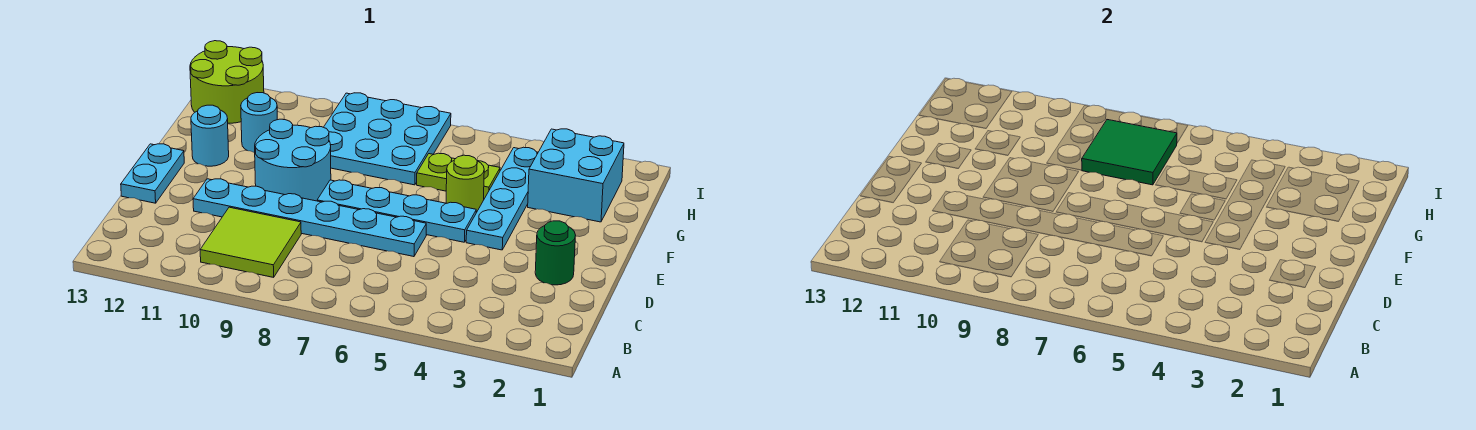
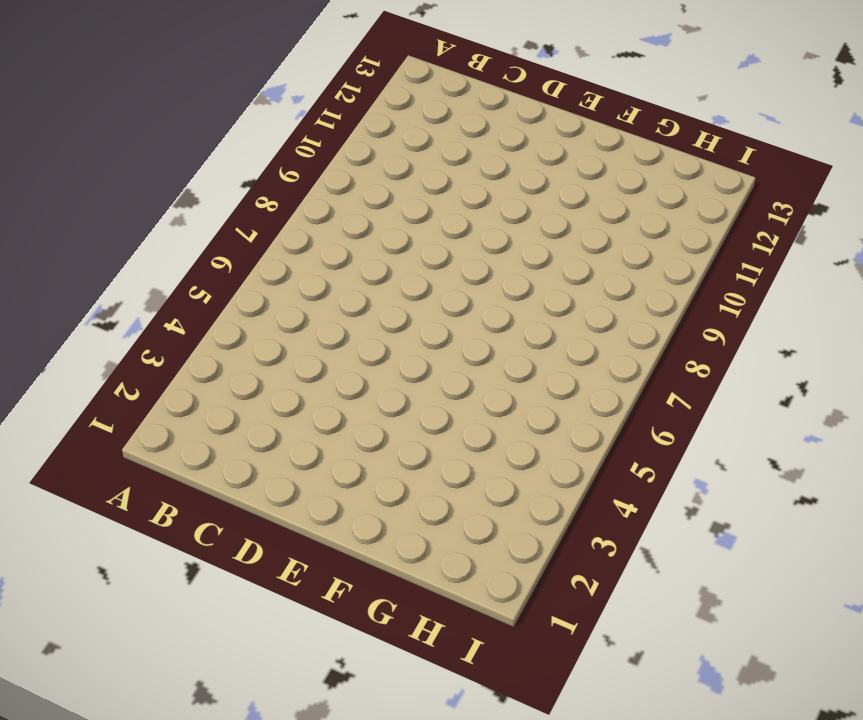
none -> lime 2x2 tile [200,207,301,277]
none -> green 1x1 round brick [535,221,575,285]
none -> cyan 1x6 plate [193,179,426,257]

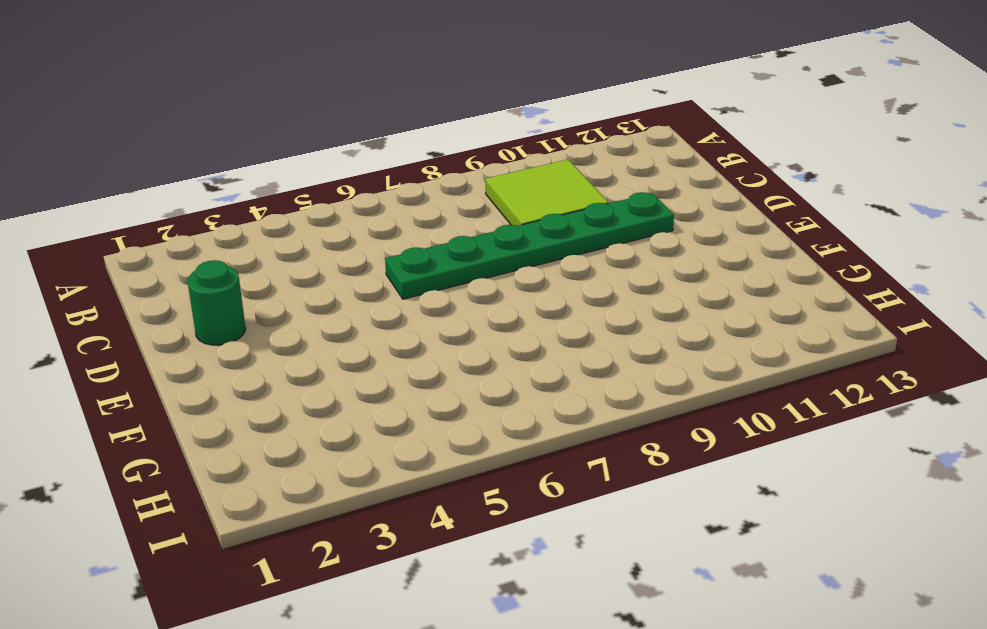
green 1x6 plate [385,192,674,299] -> cyan 1x6 plate [193,179,426,257]
none -> cyan 1x2 plate [121,144,184,203]
none -> cyan 1x4 plate [466,147,538,250]
none -> cyan 1x4 plate [317,180,476,242]

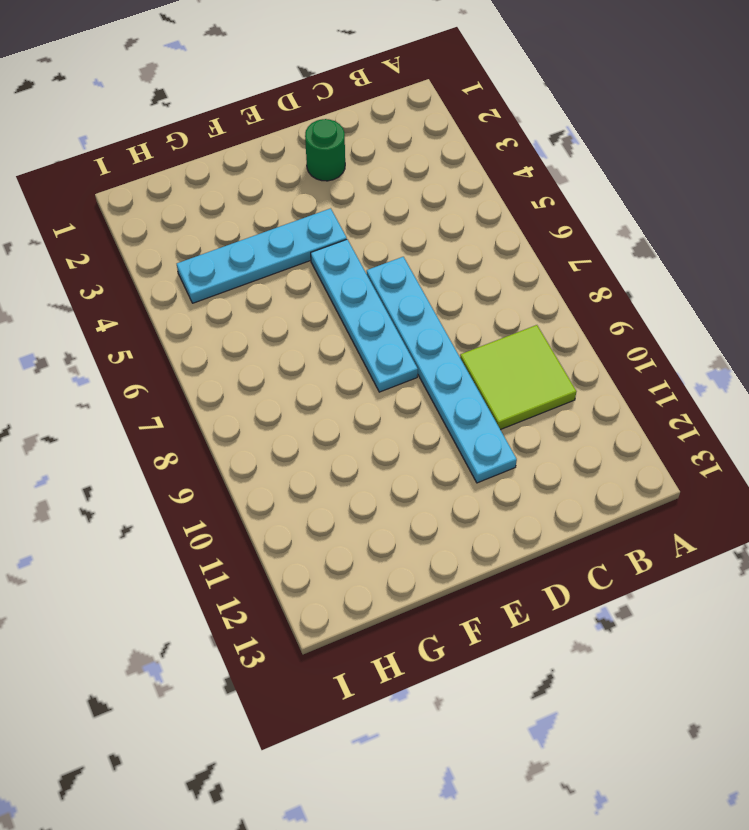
none -> cyan 1x2 plate [121,144,184,203]
none -> cyan 2x2 round brick [255,119,331,201]
none -> lime 1x1 round brick [446,155,484,213]

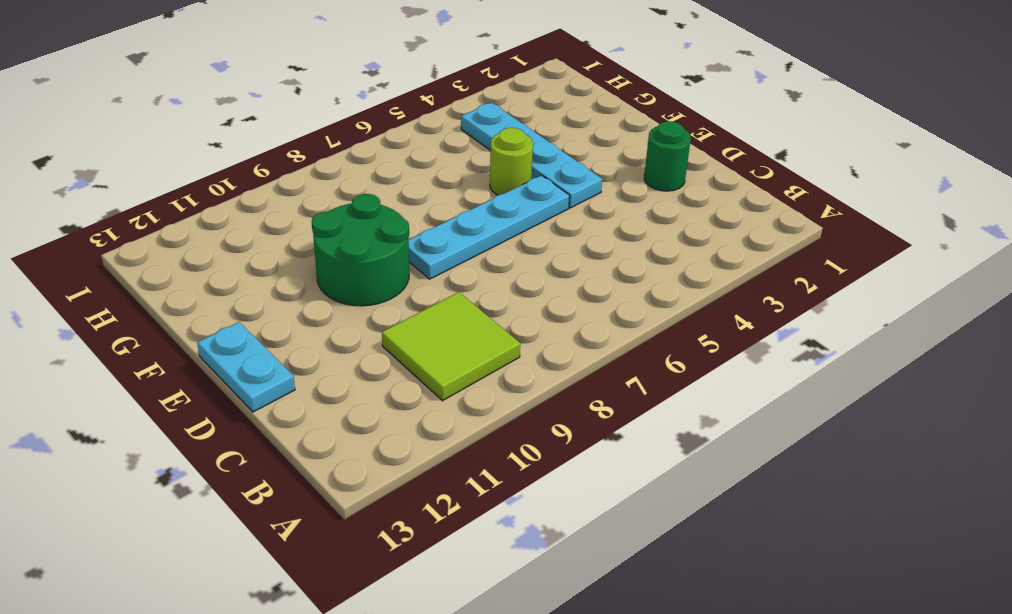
green 2x2 round brick [312,194,409,306] -> cyan 2x2 round brick [255,119,331,201]
none -> cyan 1x6 plate [193,179,426,257]
none -> cyan 1x1 round brick [191,105,229,166]
none -> cyan 2x2 brick [528,129,624,222]

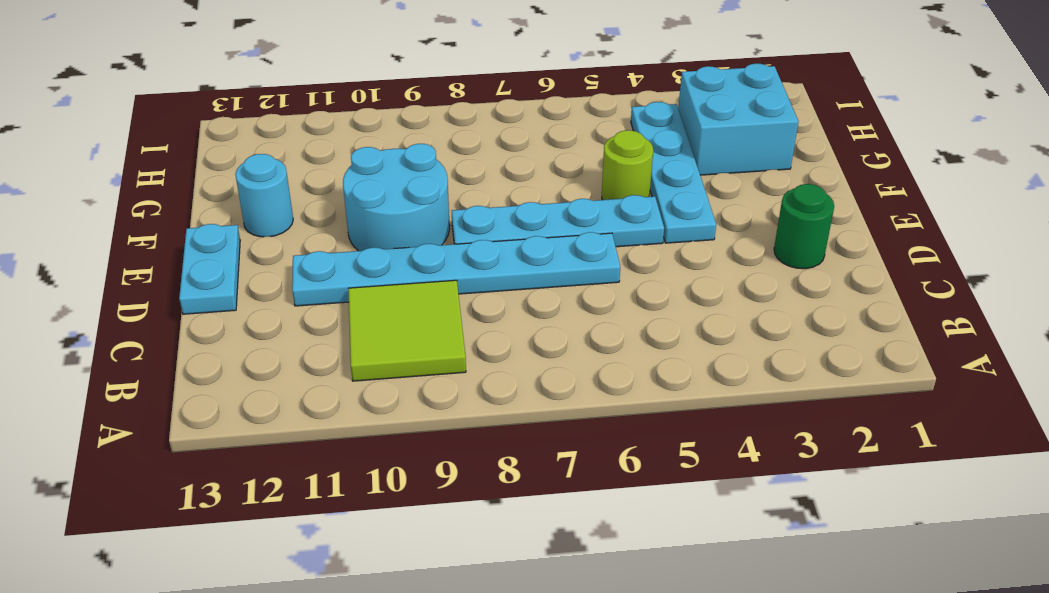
none -> lime 1x2 plate [417,153,500,199]
none -> cyan 3x3 plate [324,93,451,185]
none -> cyan 1x1 round brick [241,93,277,153]

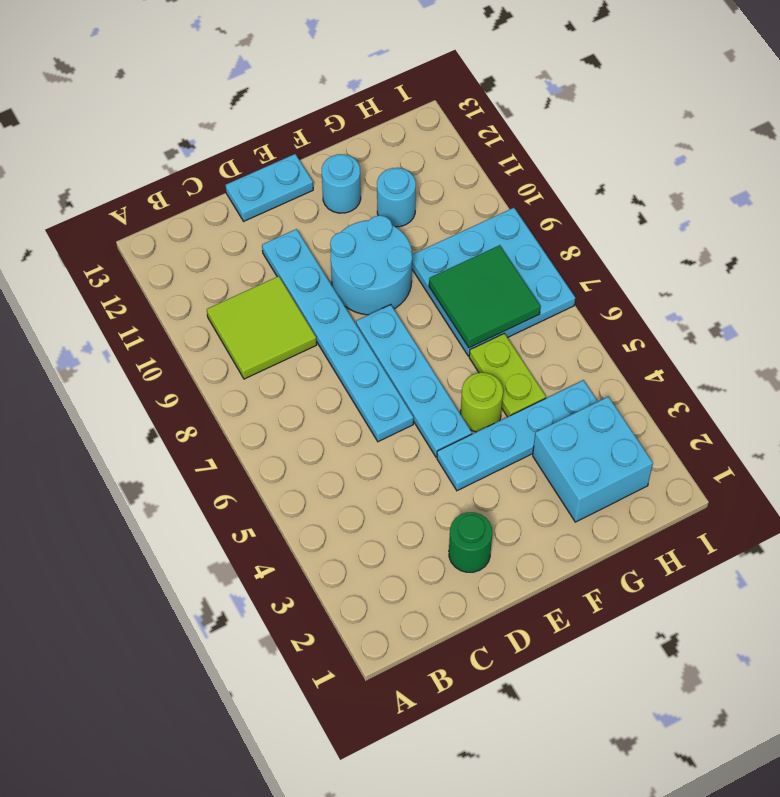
none -> lime 2x2 round brick [190,41,264,123]

